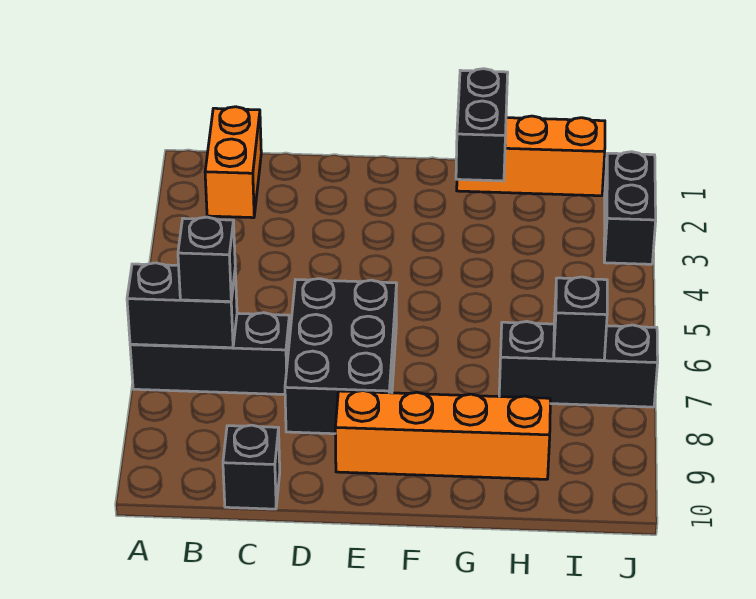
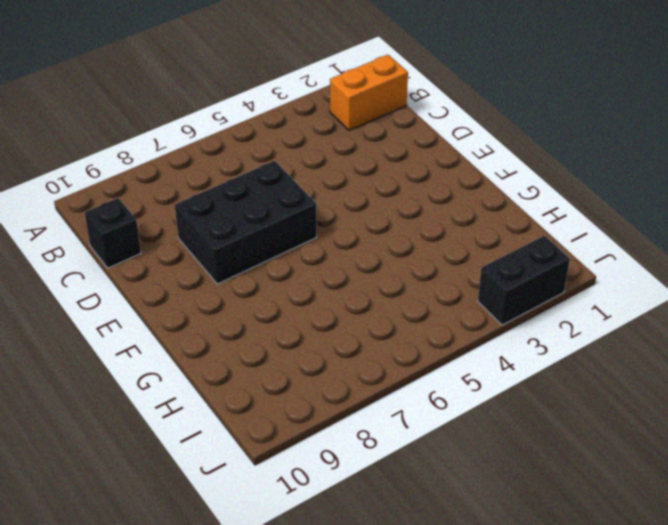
none -> black 1x3 brick [130,313,290,394]
none -> orange 1x4 brick [335,391,550,479]
none -> orange 1x3 brick [457,116,605,196]

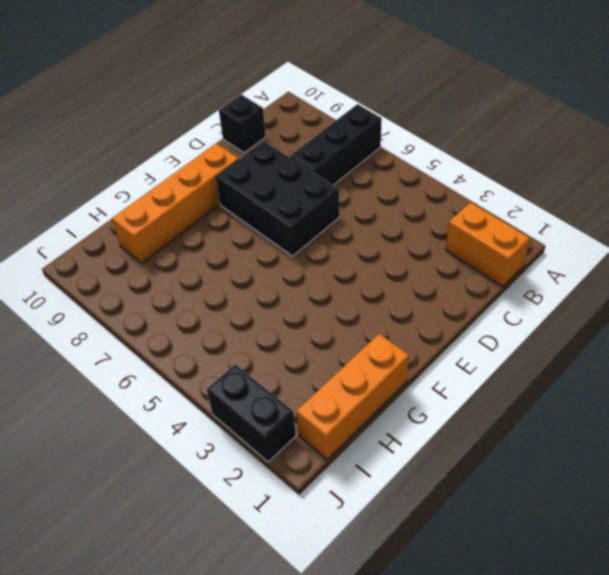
none -> black 1x3 brick [499,322,658,407]
none -> black 1x2 brick [127,263,237,348]
none -> black 1x2 brick [456,69,508,181]

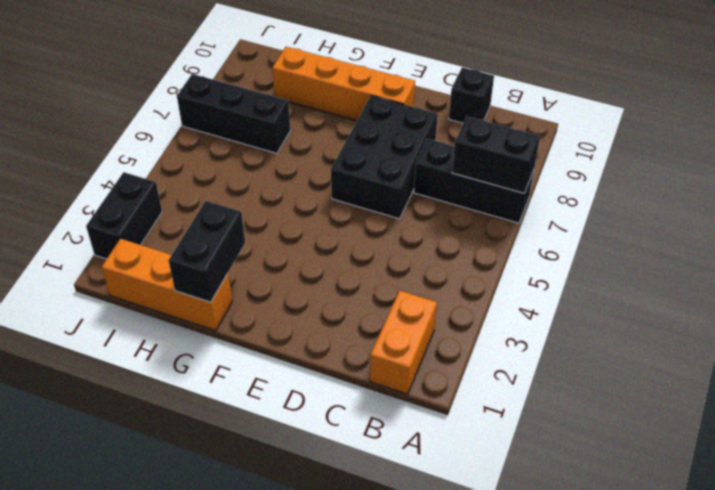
none -> black 1x1 brick [554,277,607,360]
none -> black 1x1 brick [178,217,235,302]

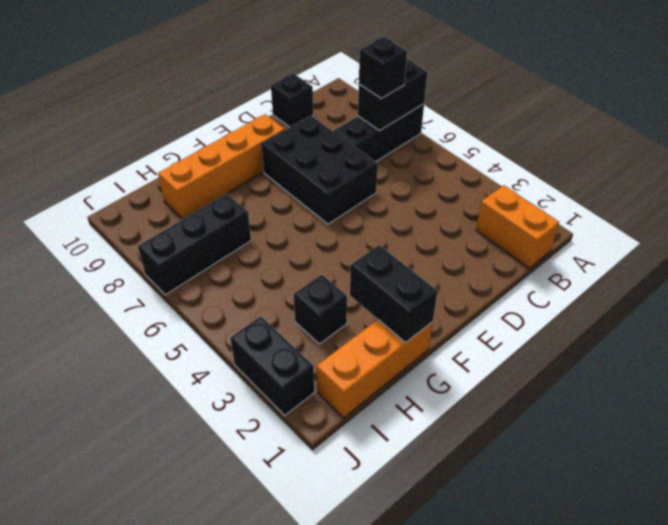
black 1x1 brick [294,275,347,344] -> black 1x1 brick moved to [554,277,607,360]

